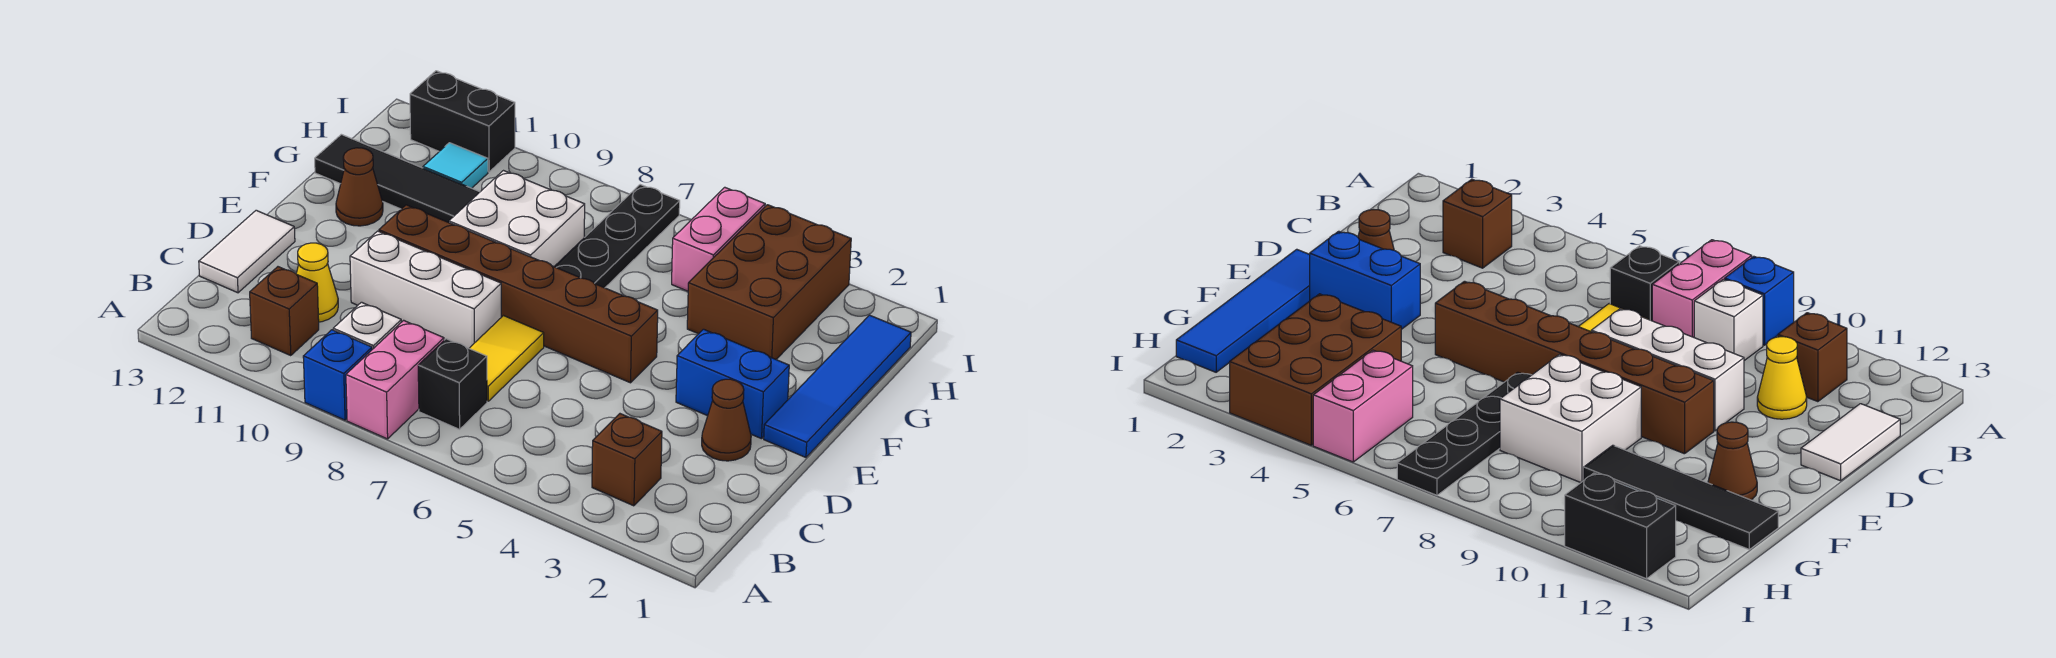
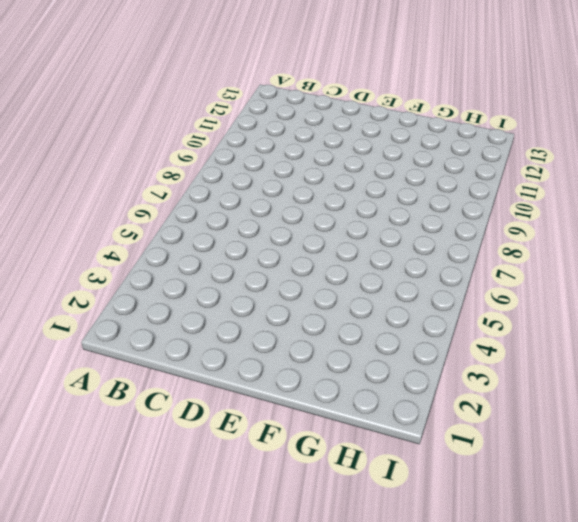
none -> pink 1x2 brick [346,320,444,439]
none -> blue 1x1 brick [303,330,372,420]
none -> brown 1x1 brick [592,414,662,506]

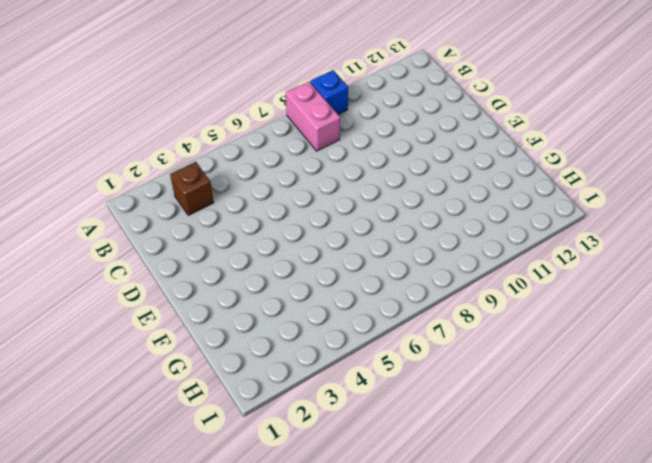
none -> black 1x1 brick [418,339,487,429]
none -> white 1x1 brick [333,302,401,349]
none -> brown 1x1 brick [250,267,319,356]

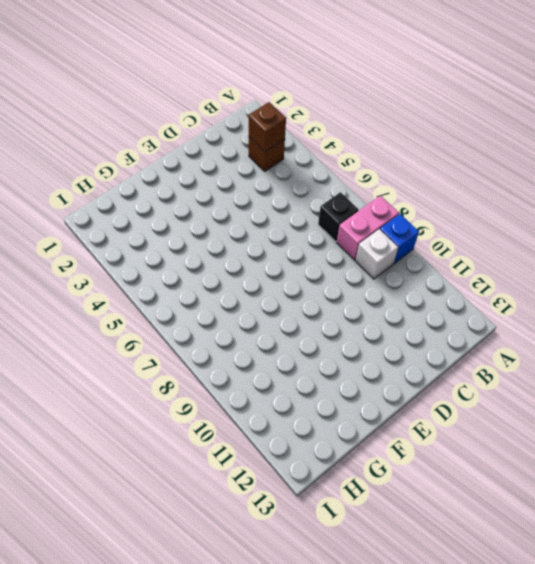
brown 1x1 brick [249,102,286,152] -> brown 1x1 brick moved to [250,267,319,356]
none -> yellow 1x2 tile [469,316,544,401]
none -> yellow 1x1 cone [296,243,338,322]
none -> white 1x2 tile [199,210,295,293]

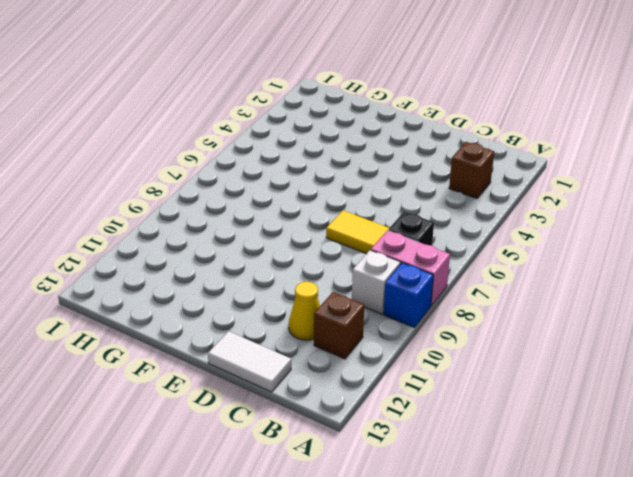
none -> brown 1x1 cone [702,379,751,461]
none -> white 1x3 brick [350,231,501,348]
none -> blue 1x4 tile [764,315,911,457]

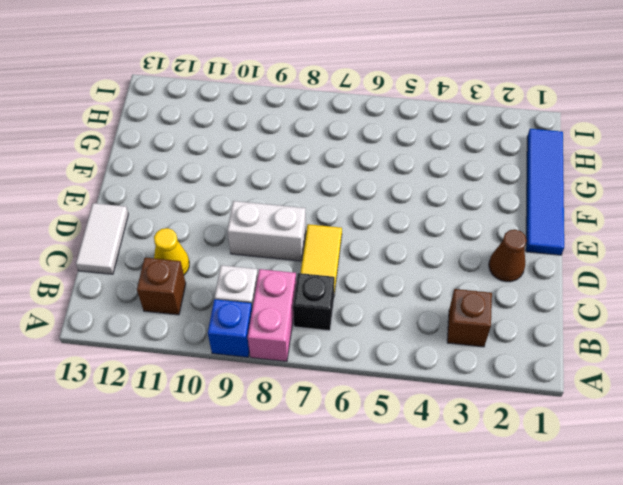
white 1x2 brick [227,201,306,261] -> white 1x3 brick [350,231,501,348]
none -> blue 1x2 brick [676,329,789,439]
none -> brown 1x6 brick [379,205,658,383]
none -> black 1x4 plate [554,185,680,288]

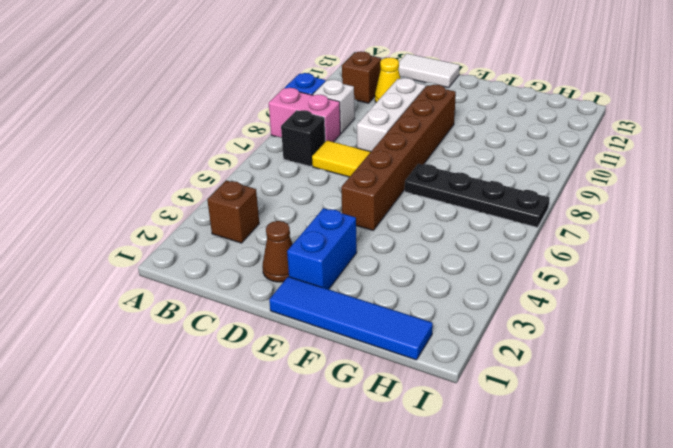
none -> white 2x2 brick [449,171,585,266]
none -> brown 1x1 cone [336,148,383,226]
none -> brown 2x3 brick [687,205,851,359]

